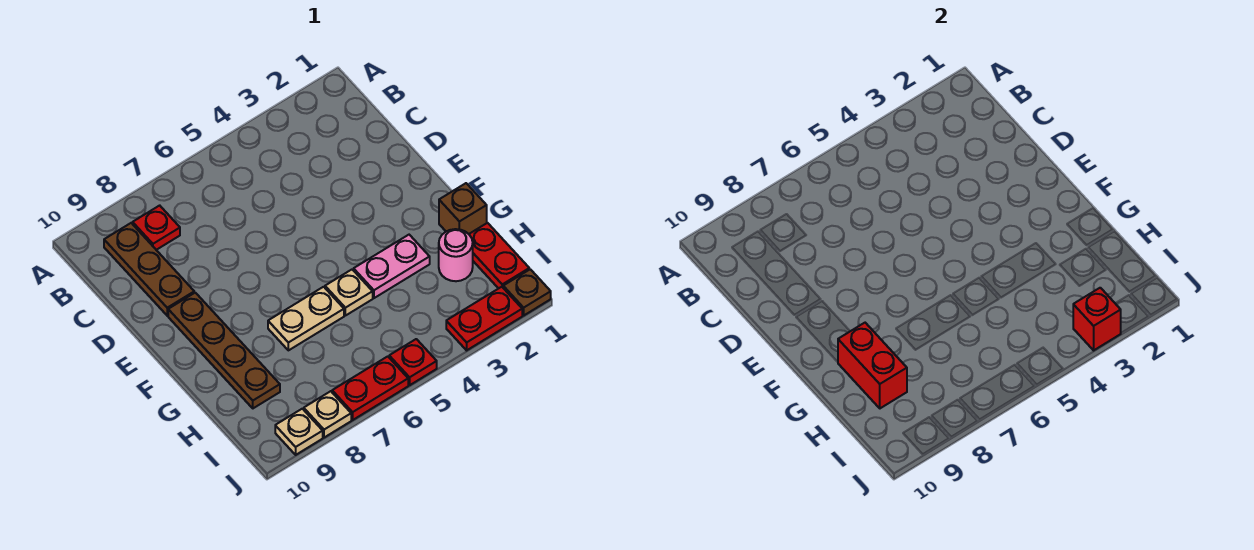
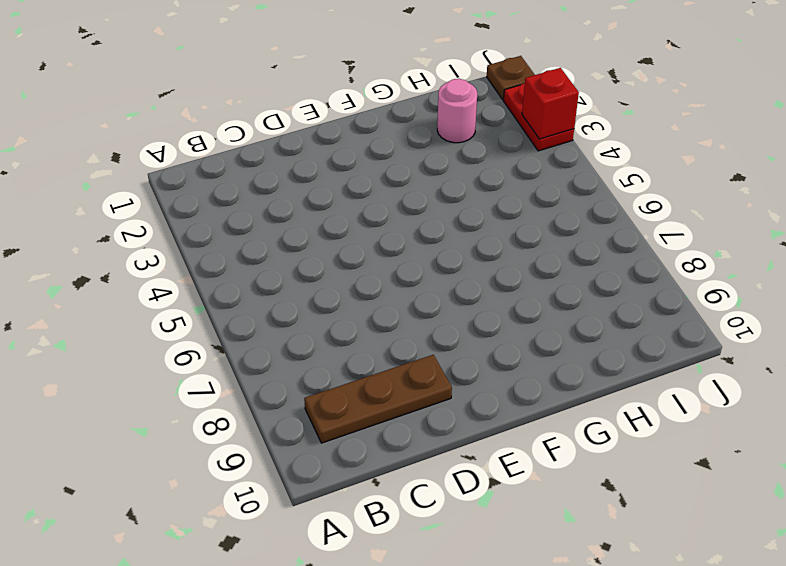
none -> red 1x1 plate [133,205,180,250]
none -> brown 1x4 plate [168,293,280,408]
none -> brown 1x1 brick [439,183,487,234]

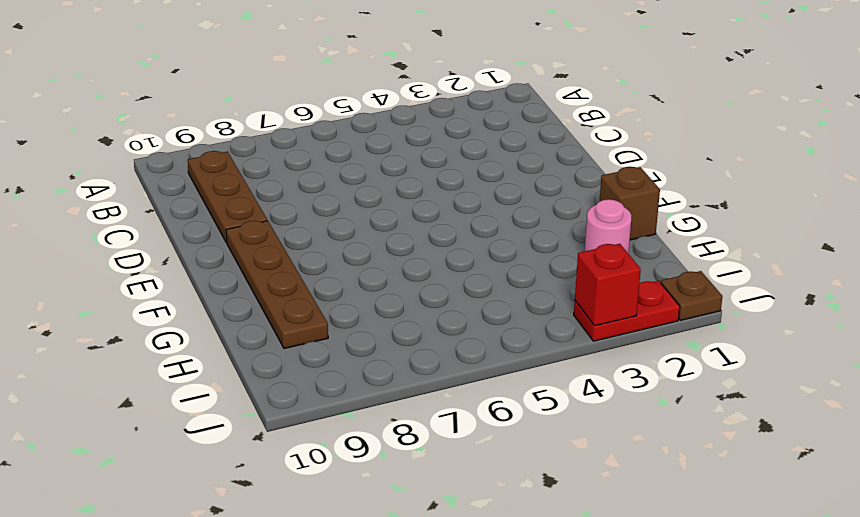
none -> red 1x1 plate [133,205,180,250]
none -> pink 1x2 plate [354,235,430,298]
none -> tan 1x1 plate [325,270,373,316]

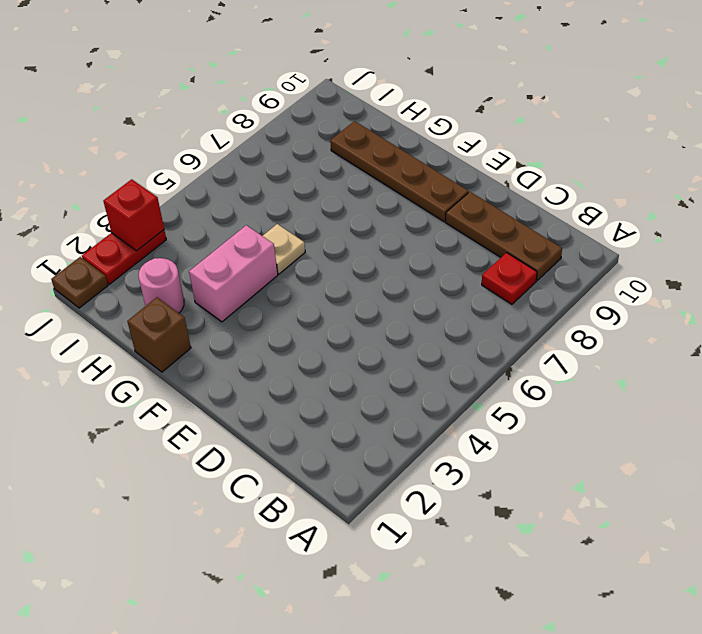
pink 1x2 brick [189,225,278,322] -> pink 1x2 plate [354,235,430,298]
none -> tan 1x2 plate [268,287,344,350]
none -> red 1x2 plate [469,223,529,289]
none -> red 1x1 plate [389,339,437,385]

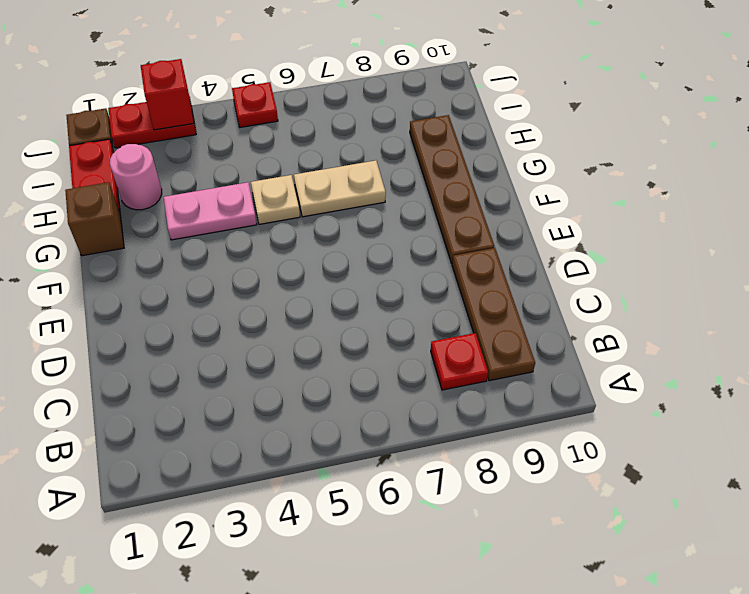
none -> red 1x2 plate [332,356,408,420]
none -> tan 1x1 plate [304,391,351,438]
none -> tan 1x1 plate [275,409,323,455]

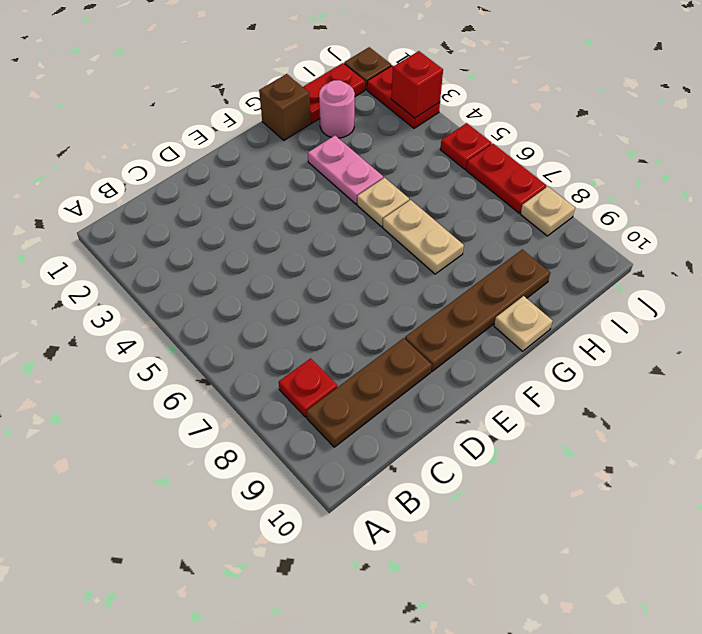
tan 1x1 plate [494,296,553,351] -> tan 1x1 plate moved to [275,409,323,455]
none -> red 1x2 brick [838,323,907,408]

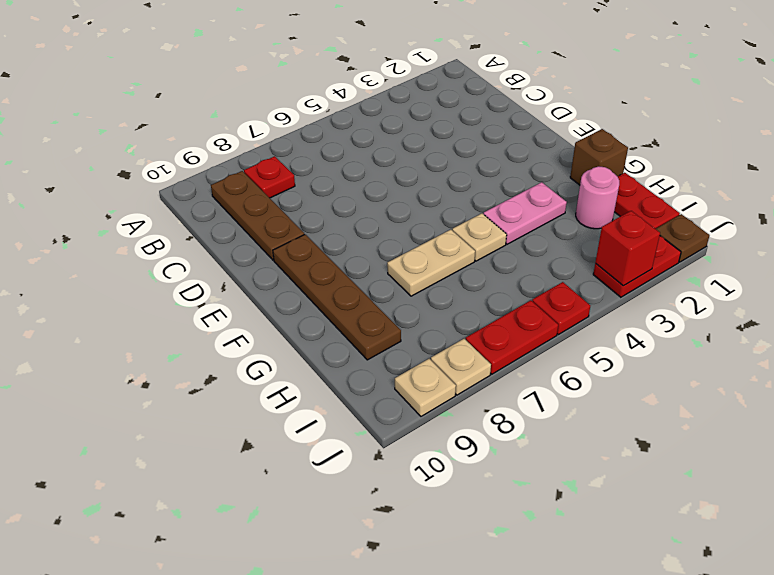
none -> red 1x2 brick [838,323,907,408]

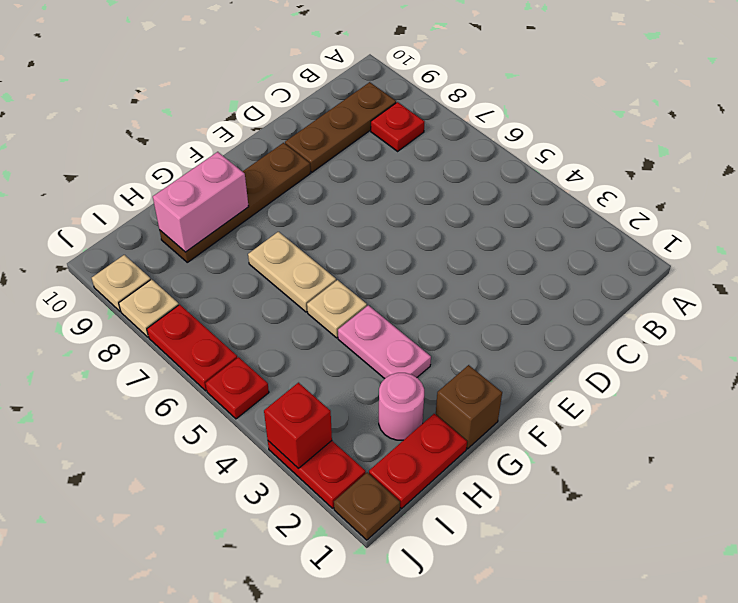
pink 1x2 brick [153,152,249,252] -> red 1x2 brick [838,323,907,408]

